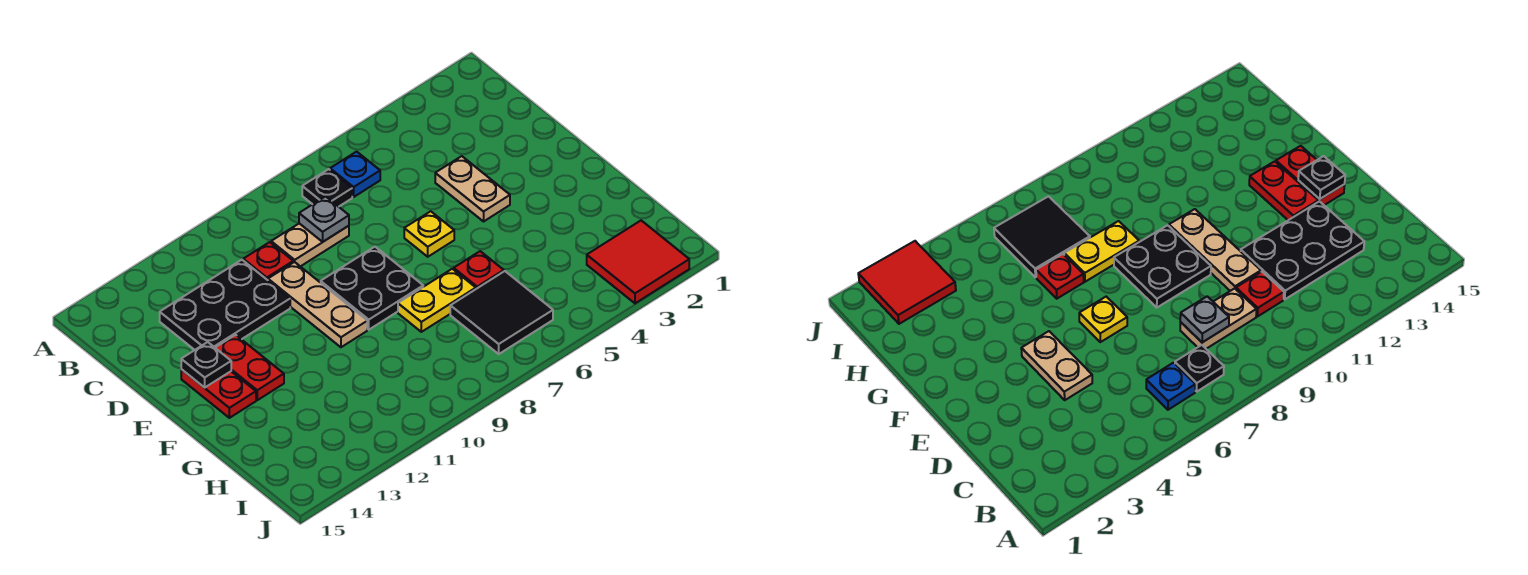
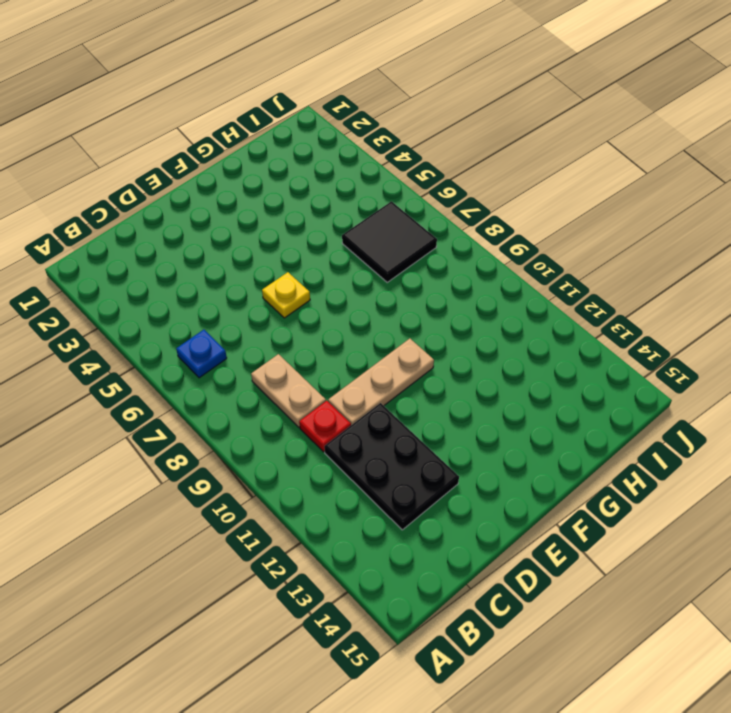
none -> black 1x1 plate [302,169,352,207]
none -> tan 1x2 plate [435,156,510,221]
none -> black 2x2 plate [321,247,423,330]

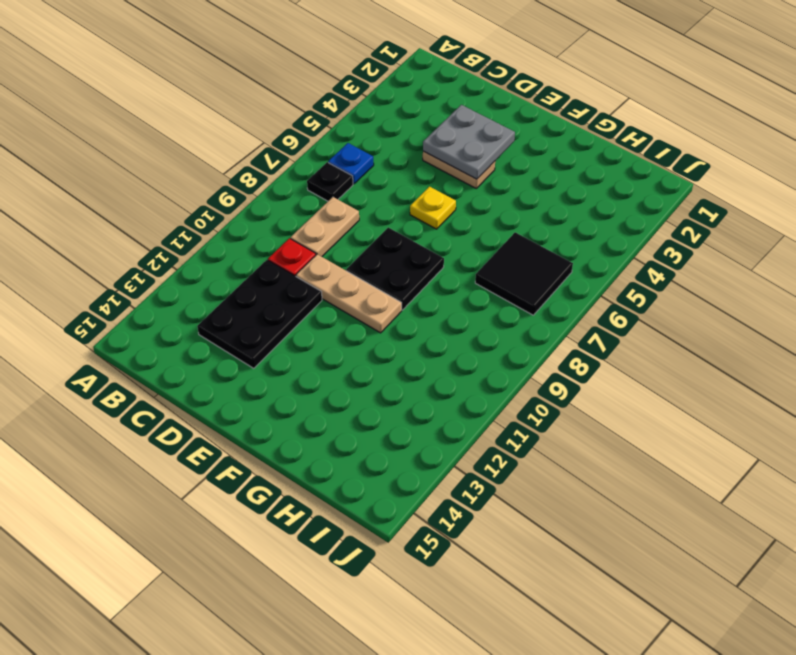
grey 2x2 plate [423,105,515,179] -> none
none -> red 1x2 plate [215,335,284,400]
none -> red 1x2 plate [181,369,256,418]
none -> red 1x1 plate [454,251,504,289]

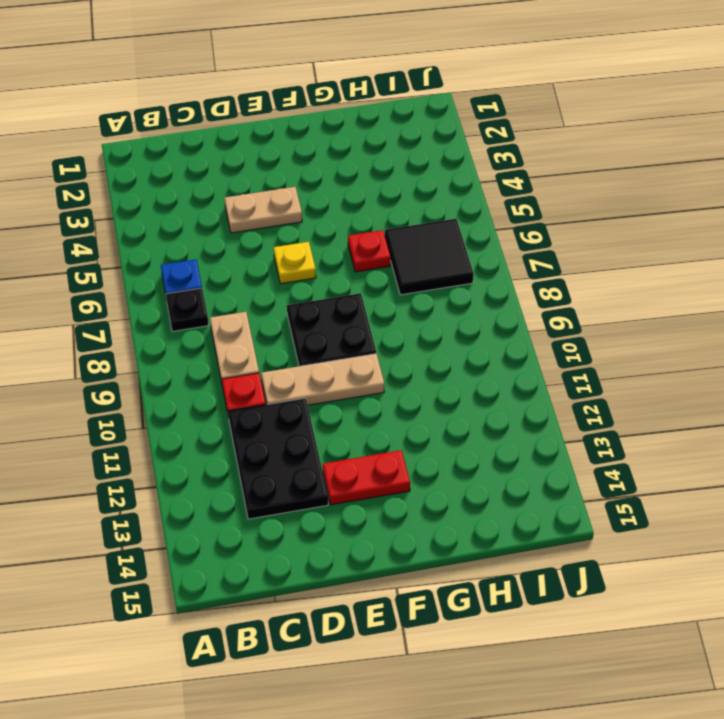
none -> red 1x2 plate [181,369,256,418]
none -> yellow 1x2 plate [398,269,476,332]
none -> red 2x2 tile [587,221,689,303]

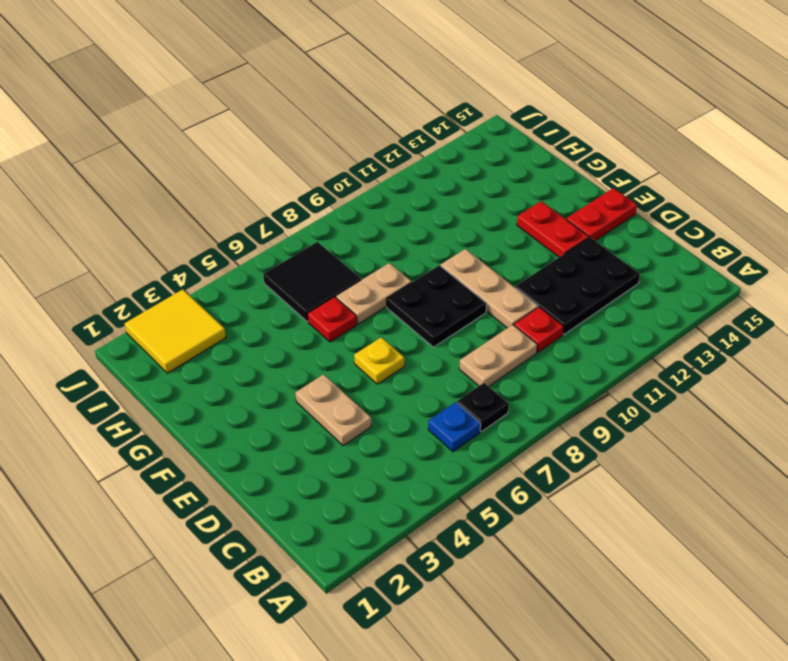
red 1x2 plate [566,188,637,241] -> red 1x2 plate turned to [181,369,256,418]
tan 1x2 plate [336,263,411,324] -> yellow 1x2 plate [398,269,476,332]
yellow 2x2 tile [125,289,226,373] -> red 2x2 tile [587,221,689,303]
none -> grey 1x1 plate [299,196,349,242]
none -> black 1x1 plate [181,342,231,388]

